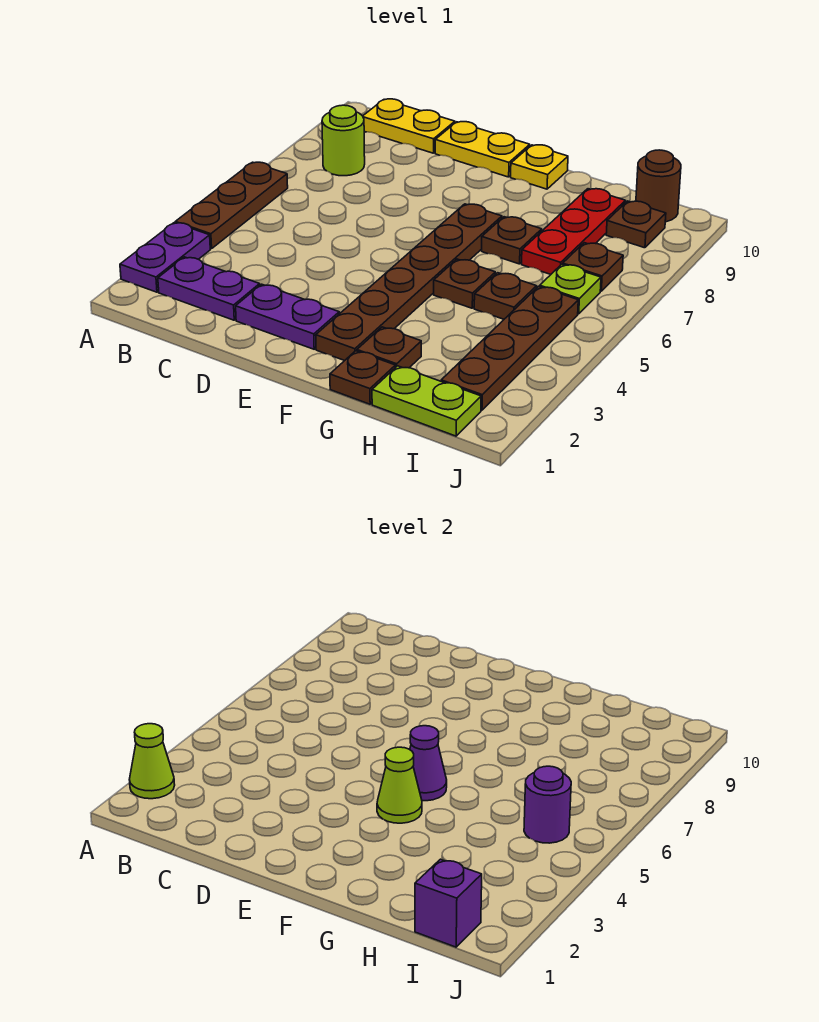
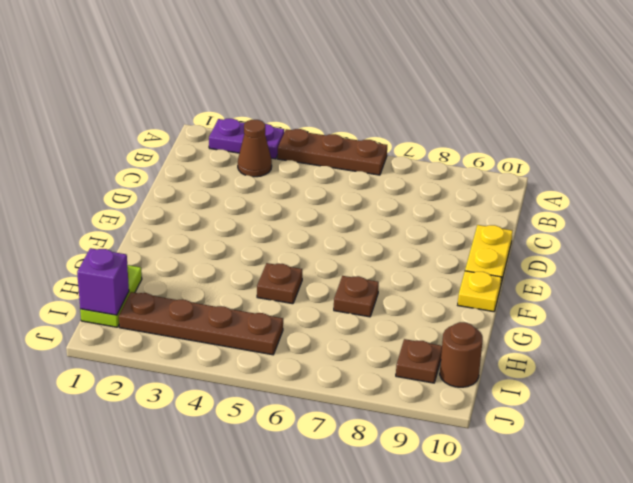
brown 1x1 cone [238,120,272,177] -> none
none -> purple 1x2 plate [158,257,260,320]
none -> lime 1x1 round brick [322,105,365,176]
none -> yellow 1x2 plate [363,99,455,153]

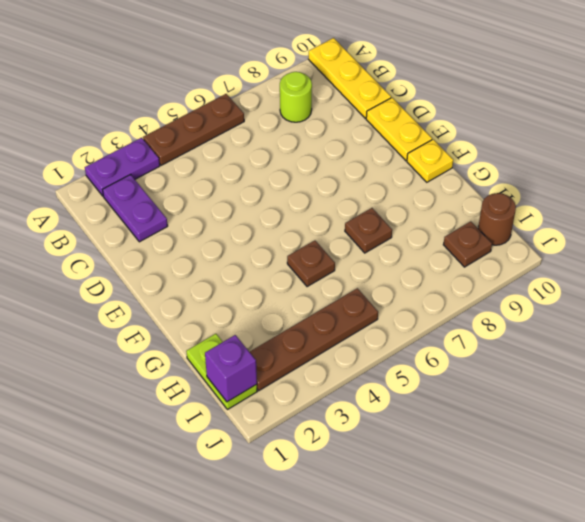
yellow 1x3 plate [309,38,391,118] -> yellow 1x2 plate [363,99,455,153]
none -> purple 1x2 plate [236,284,339,349]
none -> brown 1x6 plate [316,204,502,361]
none -> brown 1x1 plate [330,351,395,404]

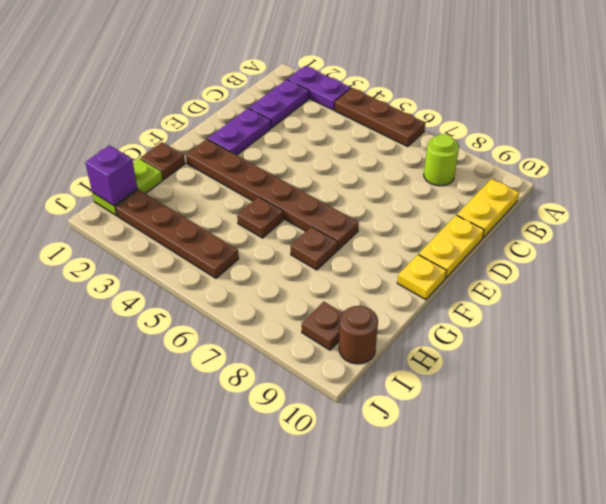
none -> brown 1x1 plate [357,327,421,368]
none -> brown 1x1 plate [474,273,537,319]
none -> red 1x3 plate [522,189,625,274]

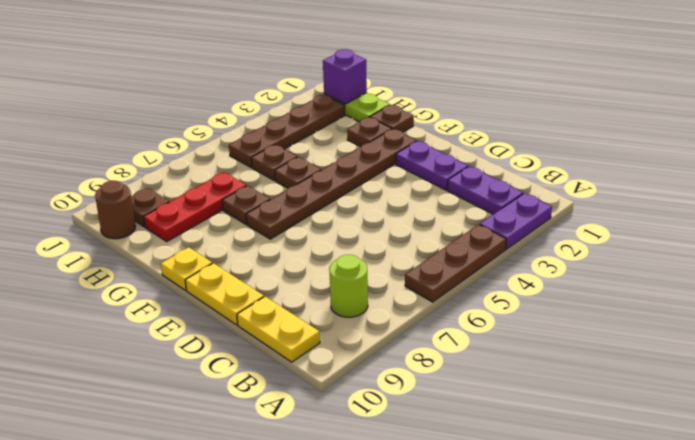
none -> lime 1x1 plate [540,264,601,314]
none -> brown 1x1 plate [563,243,623,291]
none -> lime 1x1 cone [129,724,175,799]

